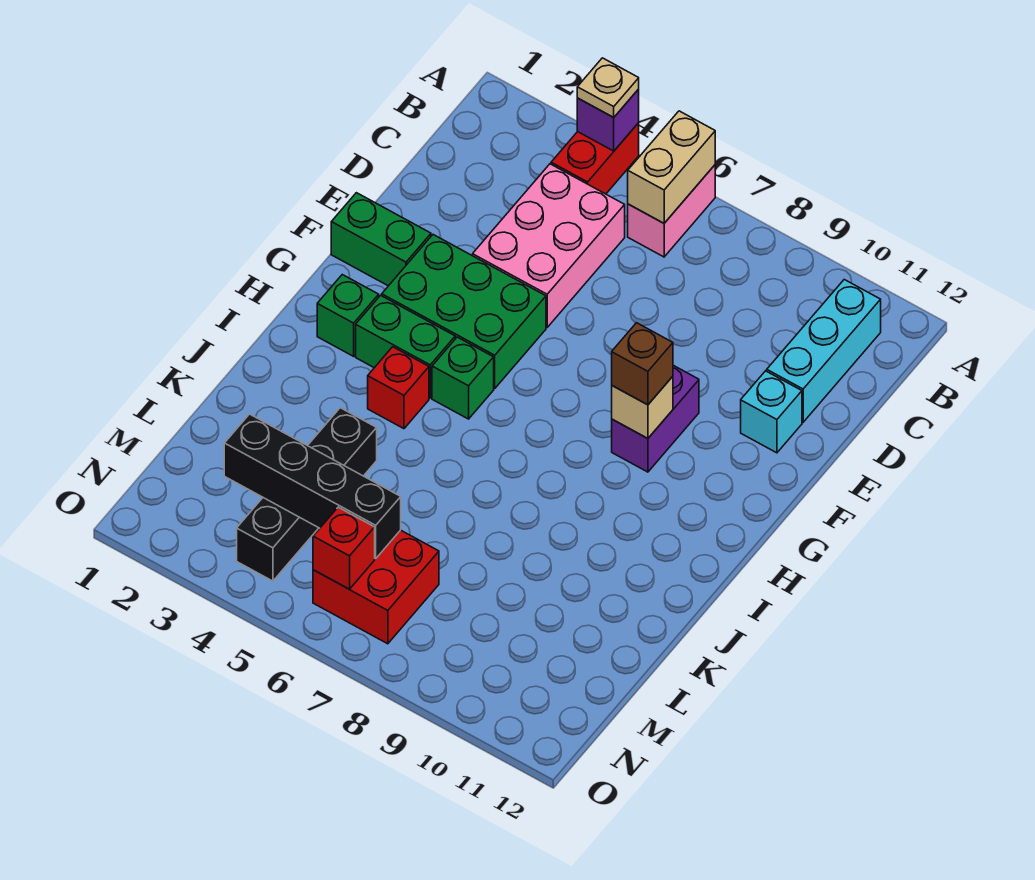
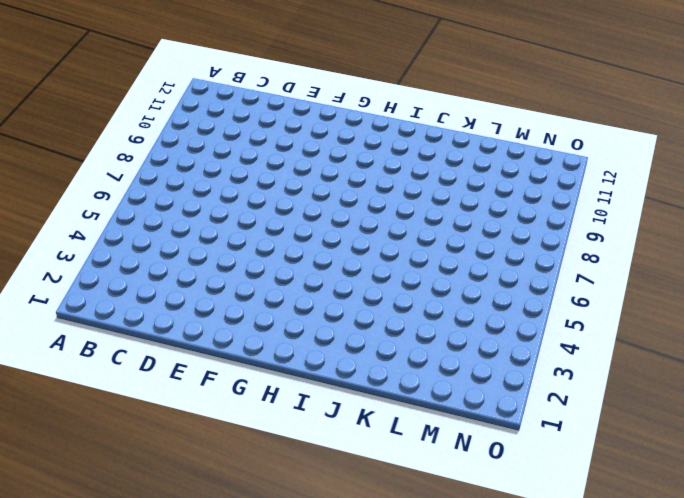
none -> red 1x2 brick [551,123,639,194]
none -> pink 1x2 brick [628,165,715,257]
none -> cyan 1x3 brick [767,280,881,422]

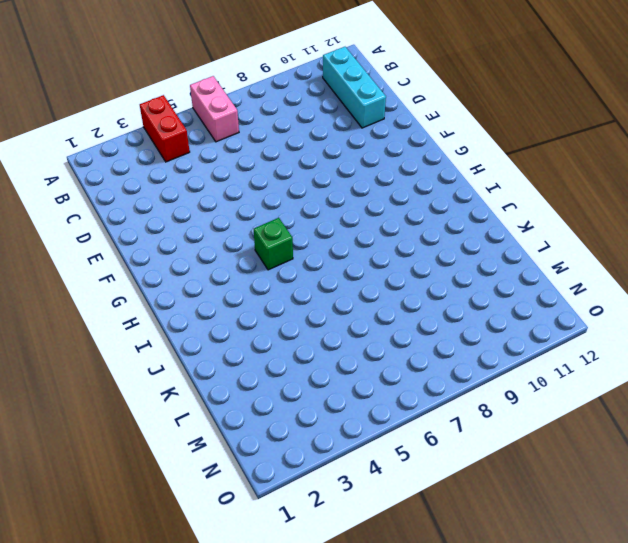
none -> pink 2x3 brick [473,164,625,327]
none -> cyan 1x1 brick [741,371,802,453]
none -> green 1x2 brick [331,193,431,286]

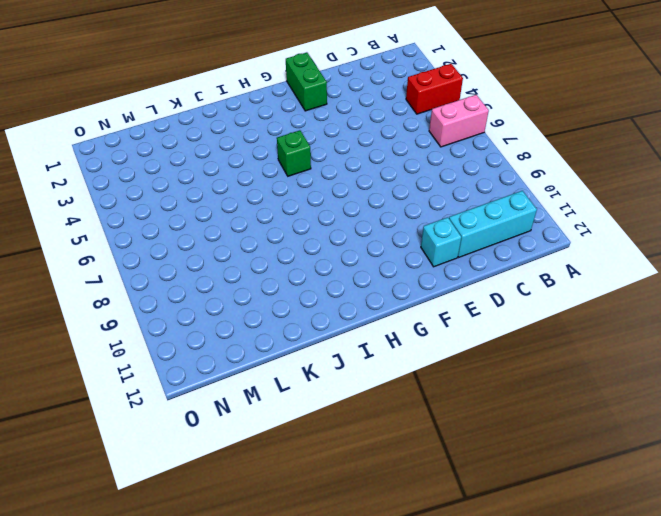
none -> pink 2x3 brick [473,164,625,327]
none -> green 2x3 brick [382,235,546,388]
none -> purple 1x2 brick [612,365,699,472]

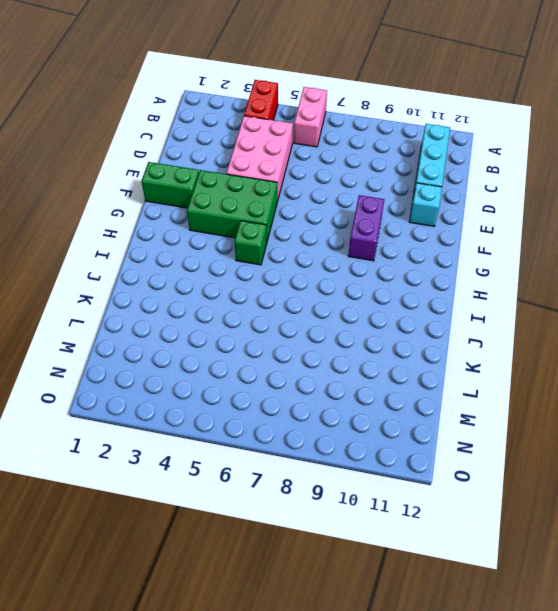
none -> green 1x1 brick [317,275,379,356]
none -> green 1x2 brick [356,295,455,398]
none -> red 1x1 brick [368,347,429,429]

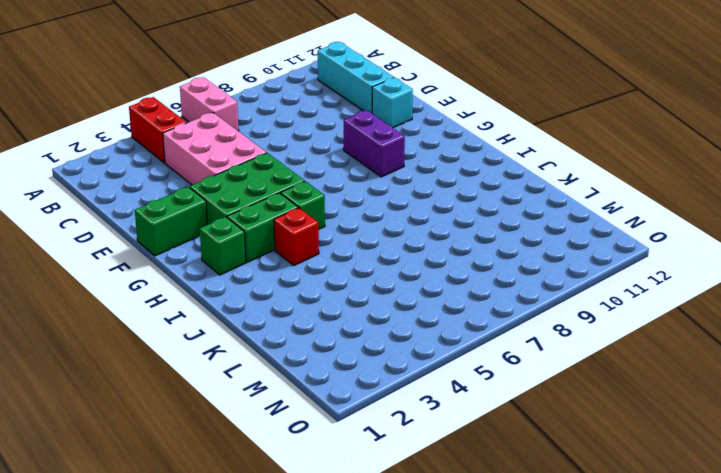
none -> black 1x4 brick [237,408,377,581]
none -> red 2x2 brick [313,530,439,644]
none -> purple 1x1 brick [577,89,639,151]

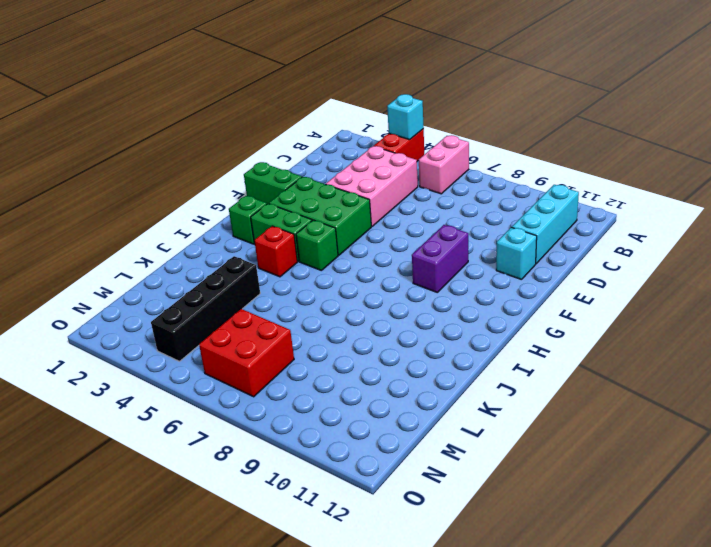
cyan 1x1 brick [387,94,424,140] -> purple 1x1 brick [577,89,639,151]
none -> tan 1x2 brick [628,111,715,223]
none -> tan 1x1 brick [612,376,673,438]
none -> black 1x4 brick [224,414,401,559]

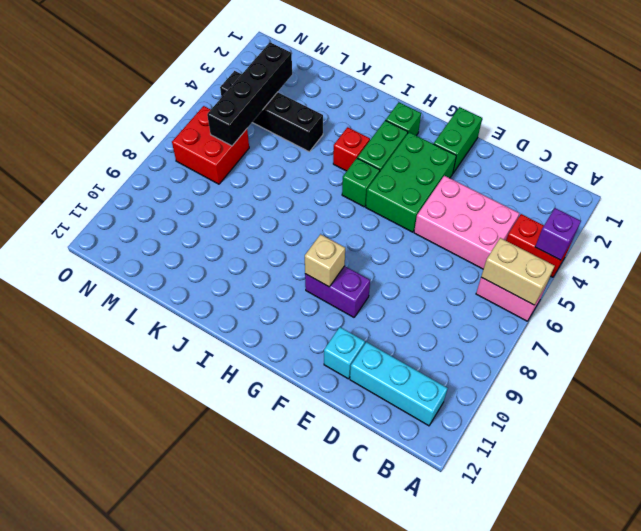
none -> red 1x1 brick [313,507,375,589]
none -> tan 1x1 plate [577,58,639,117]
none -> brown 1x1 brick [612,323,673,405]

